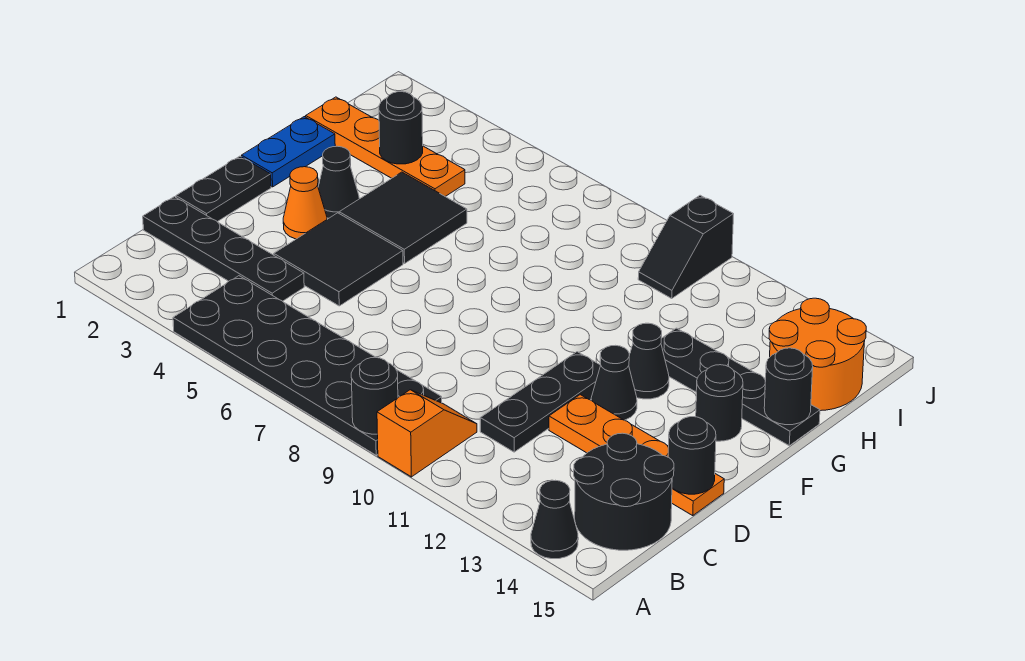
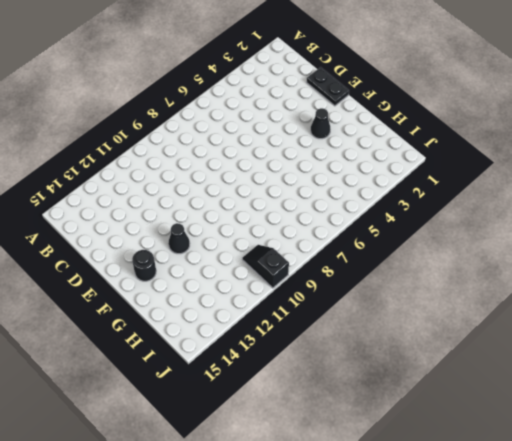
none -> black 2x6 plate [173,276,442,455]
none -> orange 1x2 slope [377,390,477,477]
none -> black 1x1 cone [531,480,578,559]

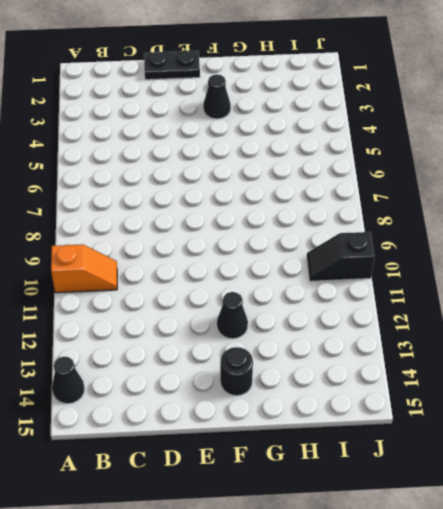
none -> black 2x6 plate [173,276,442,455]
none -> black 2x2 round brick [574,433,674,550]
none -> black 1x4 plate [143,197,304,301]

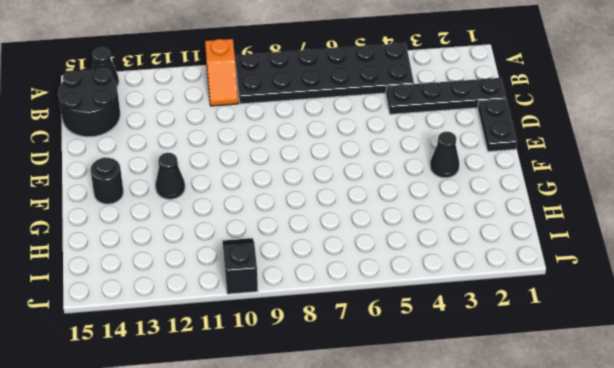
none -> black 1x3 plate [480,352,601,452]
none -> black 2x2 tile [274,213,403,306]
none -> orange 1x4 plate [549,395,724,516]

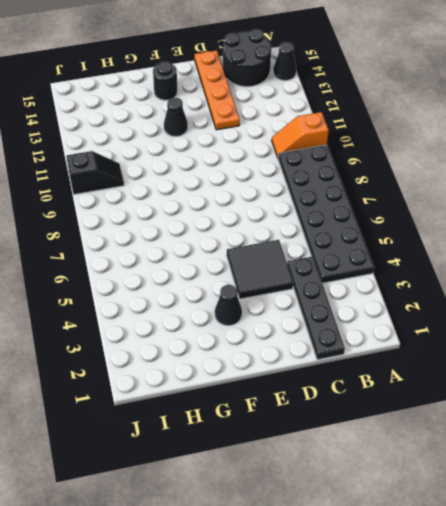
none -> black 1x3 plate [480,352,601,452]
none -> black 1x2 plate [176,156,271,222]
none -> orange 1x1 cone [283,167,327,239]

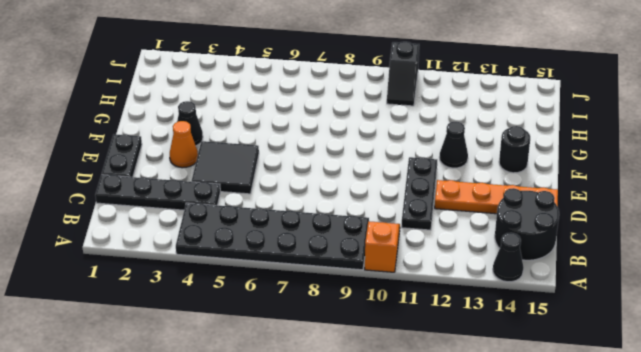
none -> black 1x1 cone [591,345,637,420]
none -> blue 1x2 plate [242,117,335,187]
none -> black 2x2 tile [339,172,467,264]

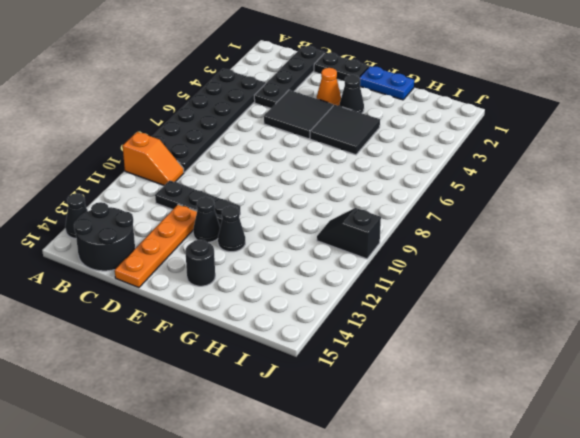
none -> black 1x4 plate [661,328,820,446]
none -> orange 1x4 plate [306,97,465,197]
none -> orange 2x2 round brick [769,298,866,411]

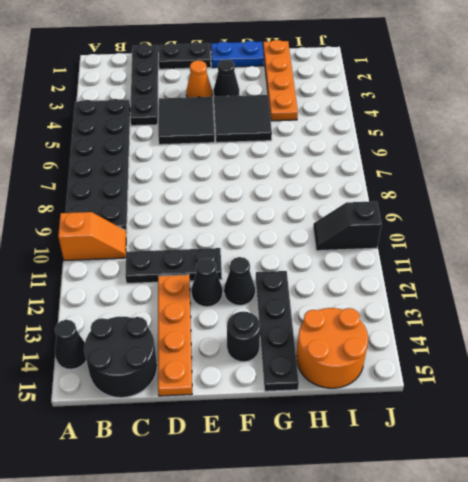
none -> black 1x1 round brick [351,357,398,434]
none -> black 1x1 round brick [668,417,716,494]
none -> black 1x1 round brick [764,348,813,425]

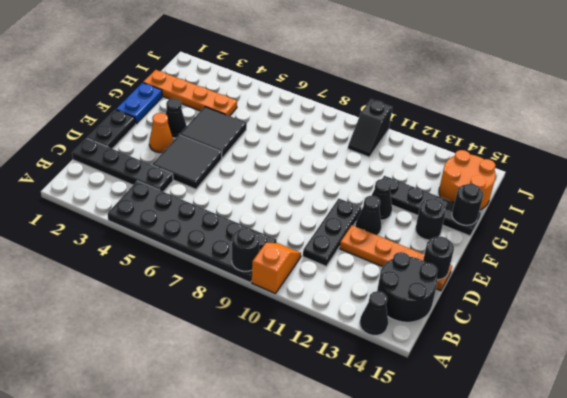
none -> black 1x1 round brick [379,92,423,164]

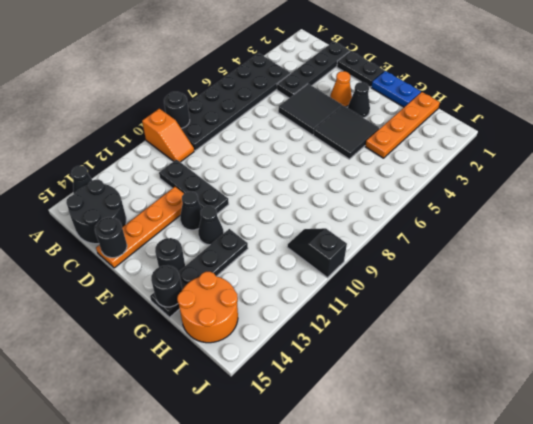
none -> black 1x1 round brick [379,92,423,164]

